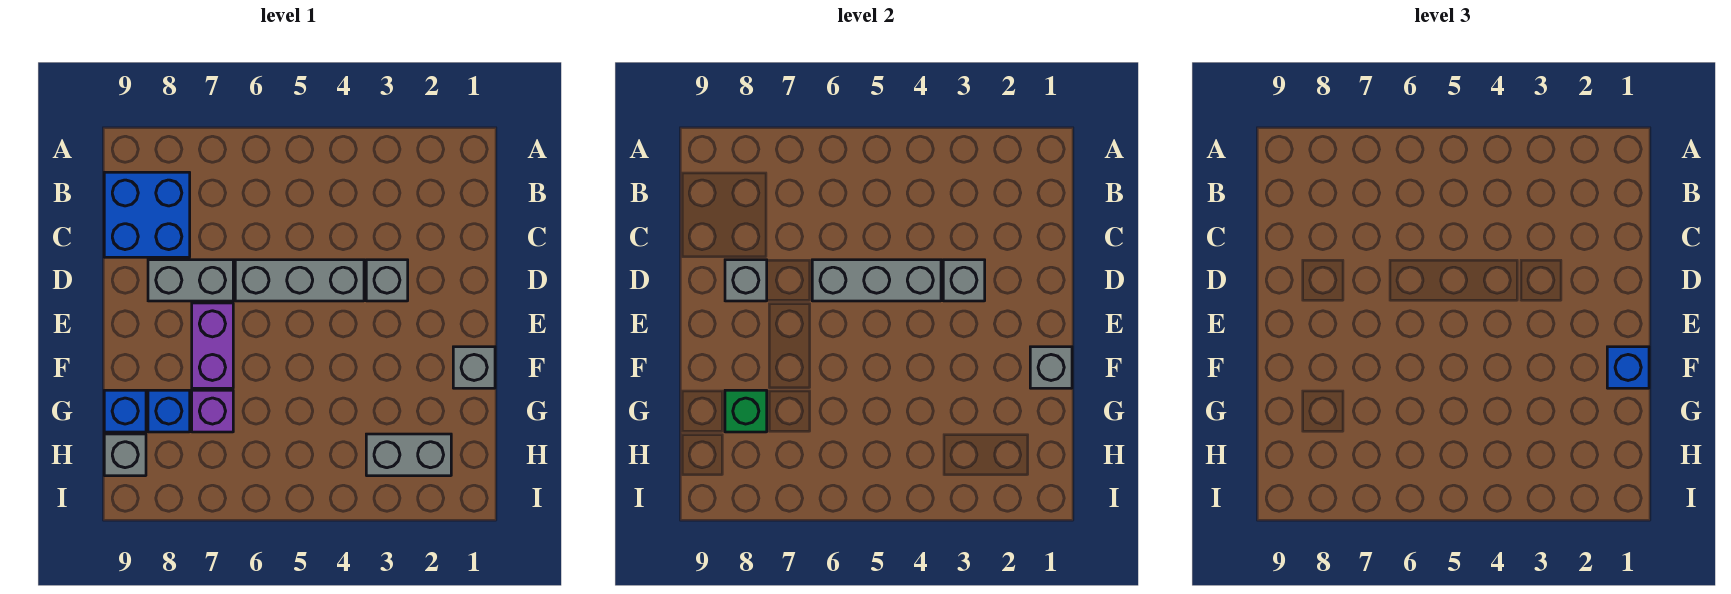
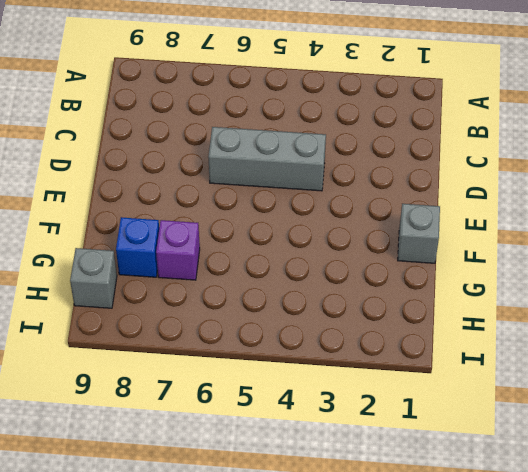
none -> blue 2x2 brick [104,172,190,257]
none -> grey 1x1 brick [366,260,408,301]
none -> grey 1x2 brick [148,260,233,301]

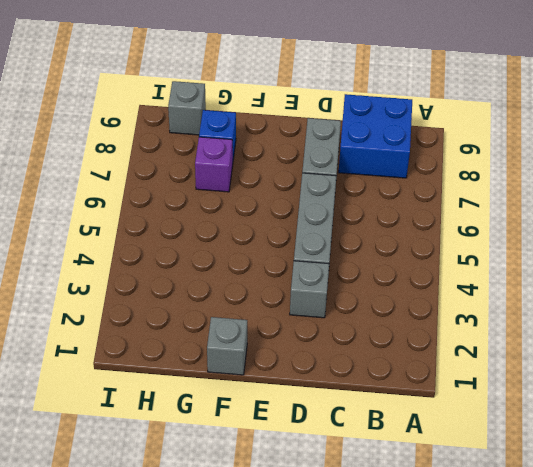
none -> purple 1x2 brick [192,303,233,388]
none -> blue 1x1 brick [104,390,146,432]
none -> grey 1x2 brick [366,434,451,476]

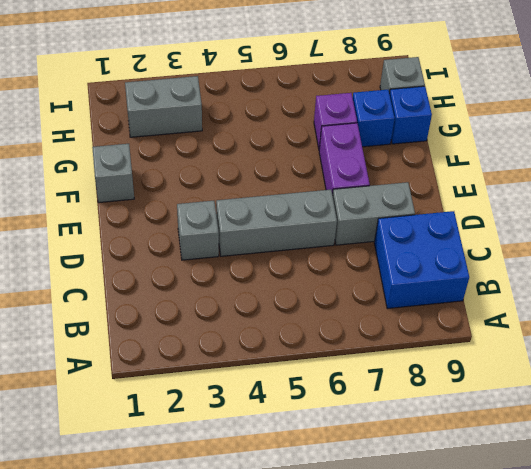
none -> grey 1x1 brick [943,260,985,301]
none -> grey 1x3 brick [812,260,941,301]
none -> grey 1x1 brick [725,260,767,301]

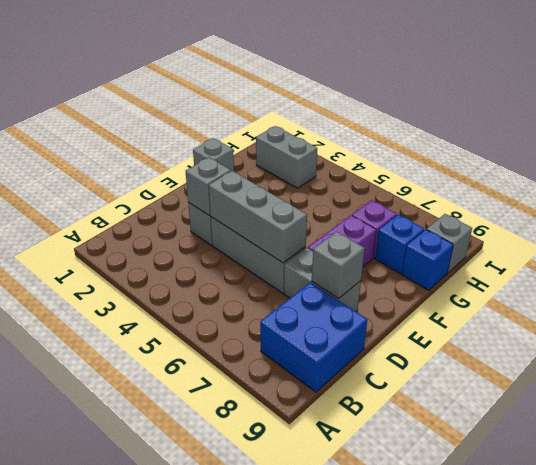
none -> grey 1x1 brick [1030,347,1072,388]
none -> green 1x1 brick [725,390,767,432]
none -> blue 1x1 brick [1607,347,1649,388]

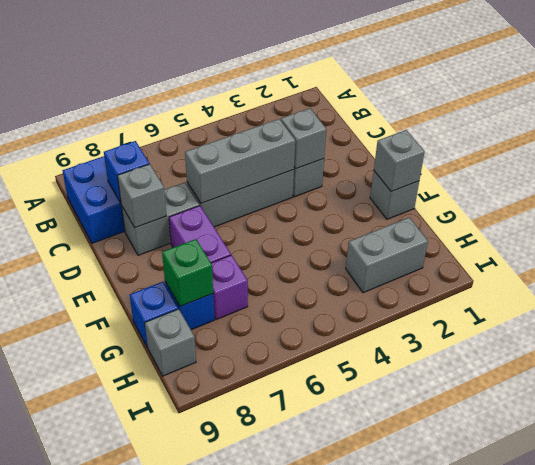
blue 1x1 brick [104,141,149,203] -> blue 1x1 brick moved to [1607,347,1649,388]

